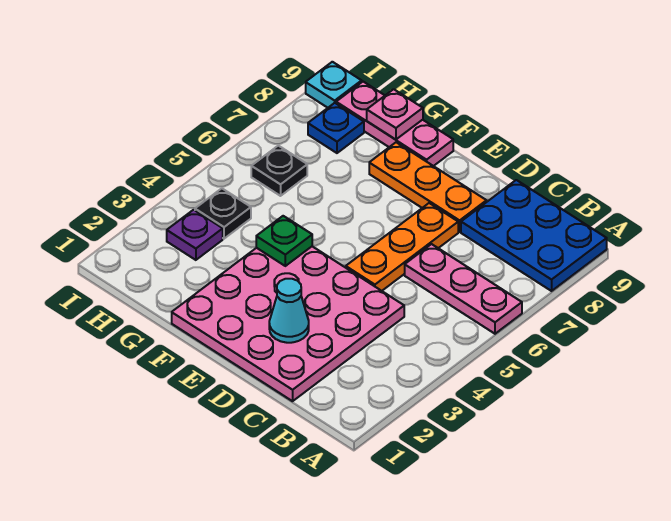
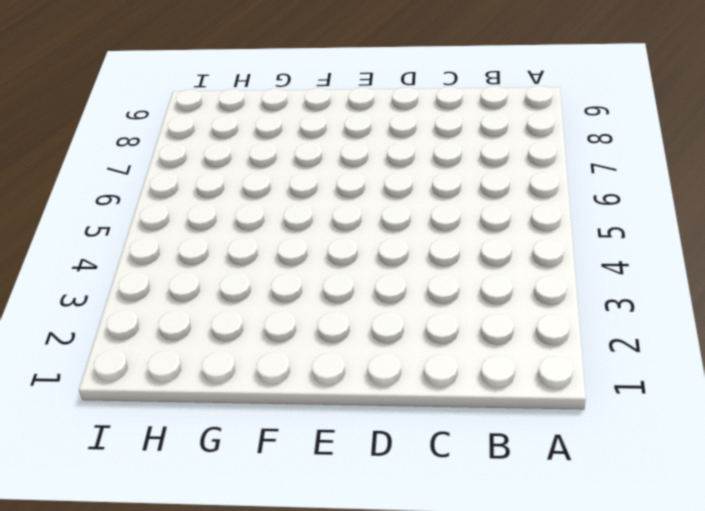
none -> pink 1x3 plate [405,244,522,334]
none -> blue 2x3 plate [461,180,607,291]
none -> pink 4x4 plate [172,246,404,401]

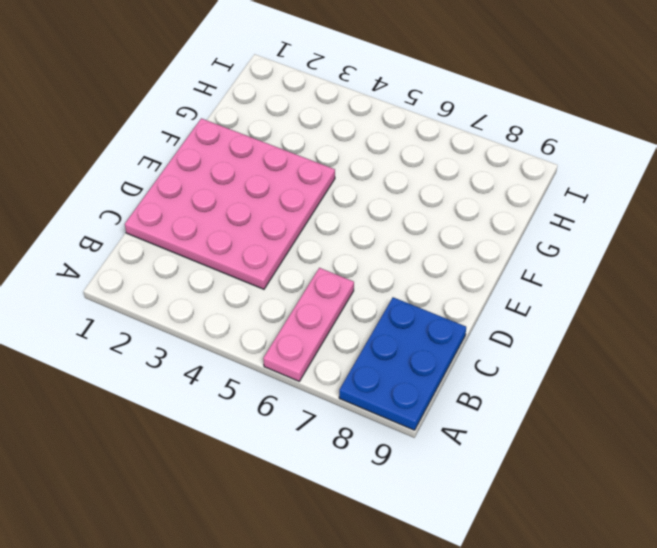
none -> orange 1x3 plate [346,203,458,291]
none -> orange 1x3 plate [369,142,487,232]
none -> pink 1x3 plate [336,82,453,166]

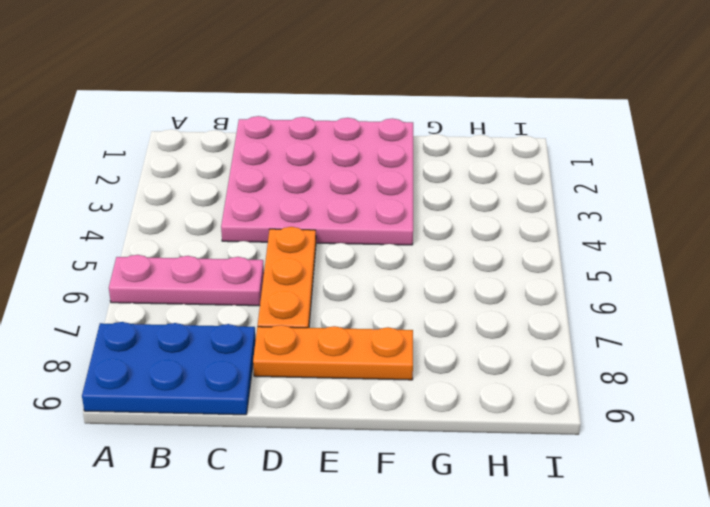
none -> pink 1x3 plate [336,82,453,166]
none -> purple 1x1 plate [167,210,223,260]
none -> black 1x1 plate [195,188,251,239]

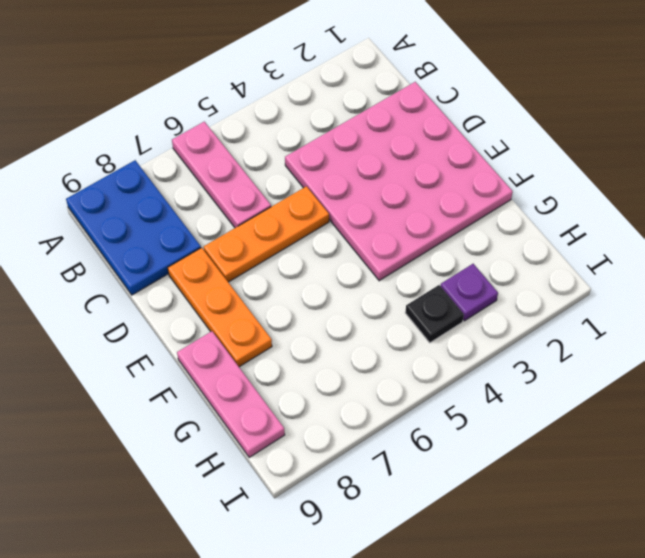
none -> black 1x1 plate [251,146,307,196]
none -> blue 1x1 plate [308,103,364,153]
none -> cyan 1x1 plate [306,62,362,108]

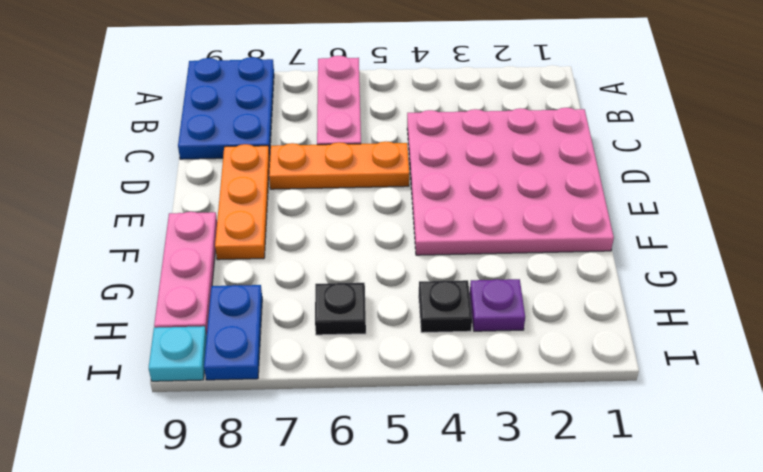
blue 1x2 plate [204,285,262,380] -> blue 1x1 plate [308,103,364,153]
none -> cyan 1x1 cone [269,279,309,343]
none -> green 1x1 plate [256,216,312,266]
none -> pink 1x1 plate [367,89,423,140]

